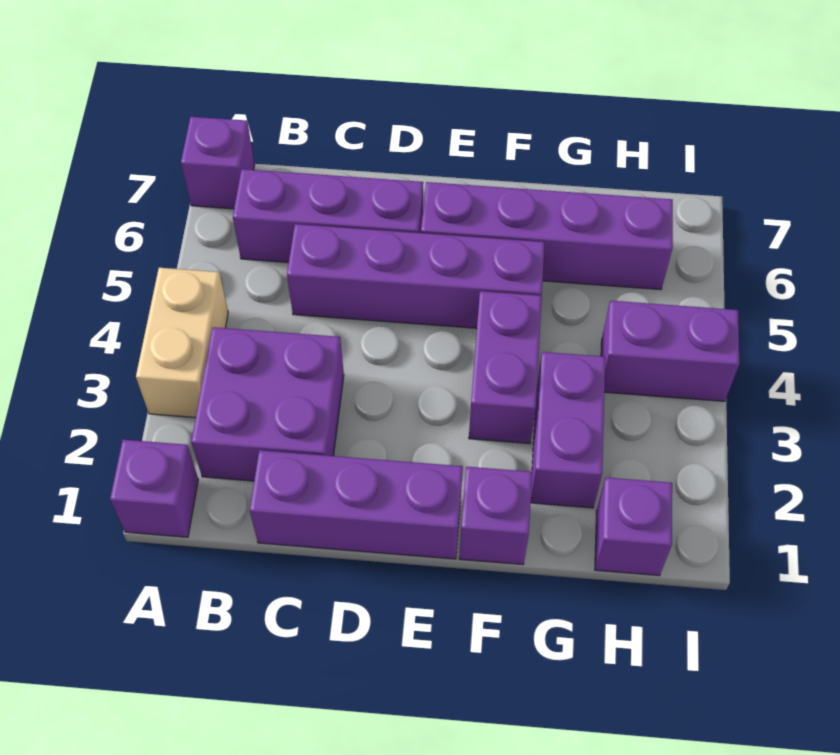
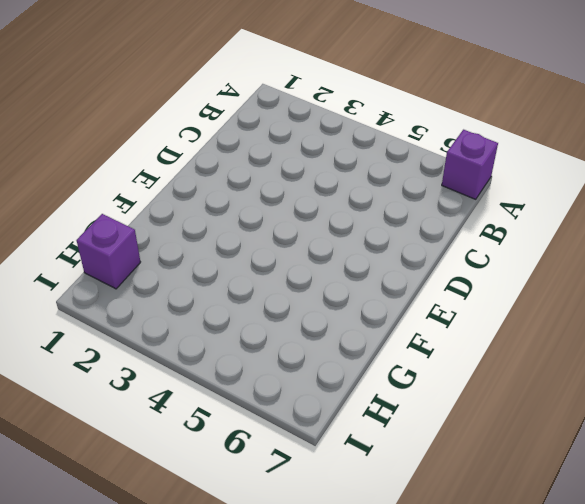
none -> purple 1x1 brick [110,440,198,537]
none -> tan 1x2 brick [136,268,228,418]
none -> purple 2x2 brick [191,327,344,481]

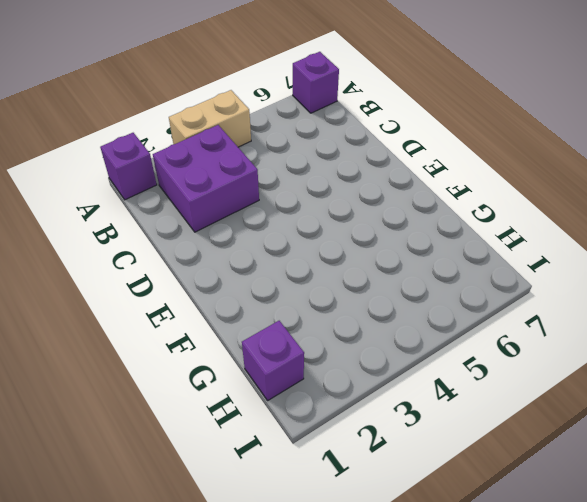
none -> purple 1x3 brick [233,169,423,262]
none -> purple 1x3 brick [250,450,463,559]
none -> purple 1x4 brick [287,224,545,328]

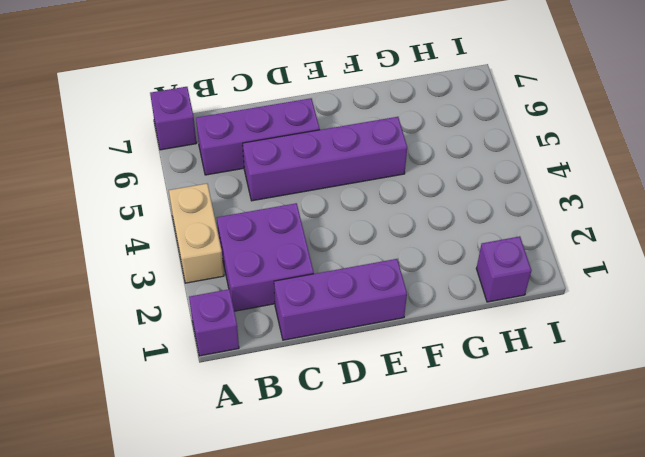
none -> purple 1x4 brick [421,182,673,290]
none -> purple 1x1 brick [459,467,532,564]
none -> purple 1x2 brick [469,291,542,443]

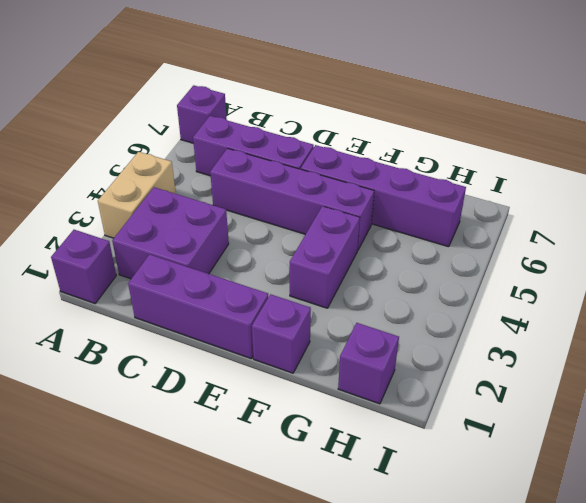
none -> purple 1x2 brick [531,352,605,508]
none -> purple 1x2 brick [601,301,739,401]

